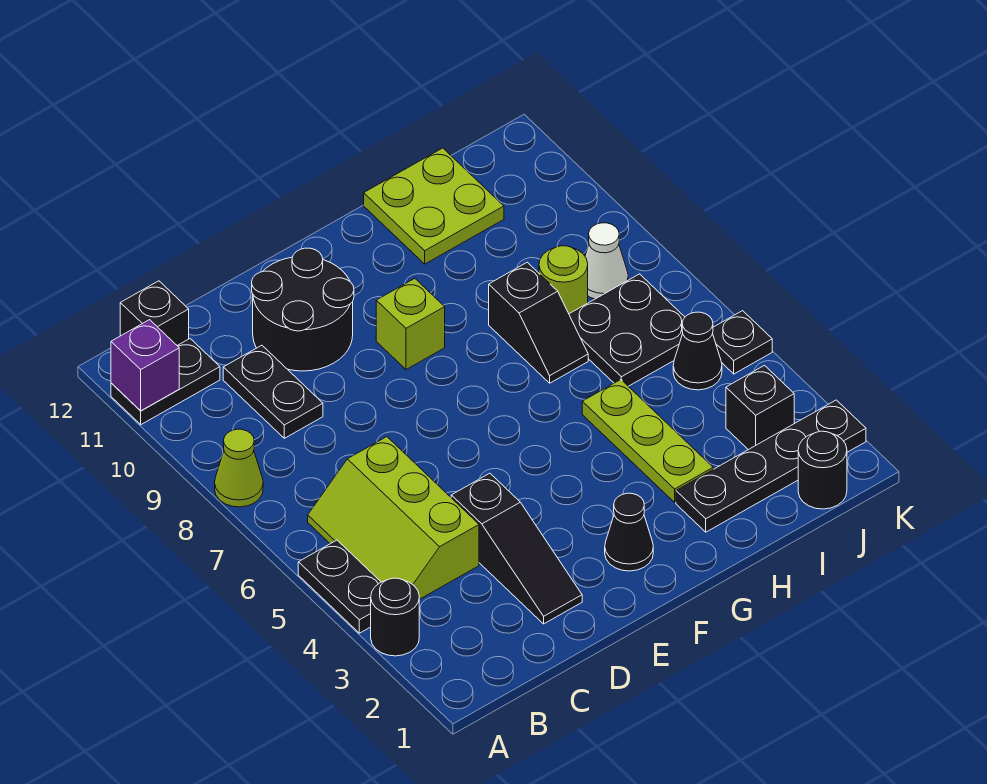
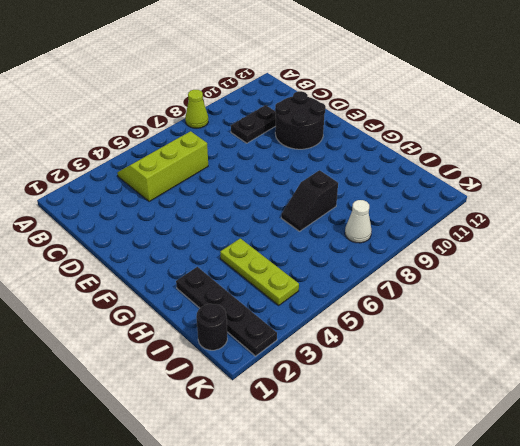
lime 1x3 plate [220,238,299,305] -> lime 1x3 plate turned to [582,380,713,502]
none -> black 1x1 round brick [371,578,419,656]
none -> black 1x2 plate [298,540,381,633]
none -> black 1x2 plate [111,339,220,425]

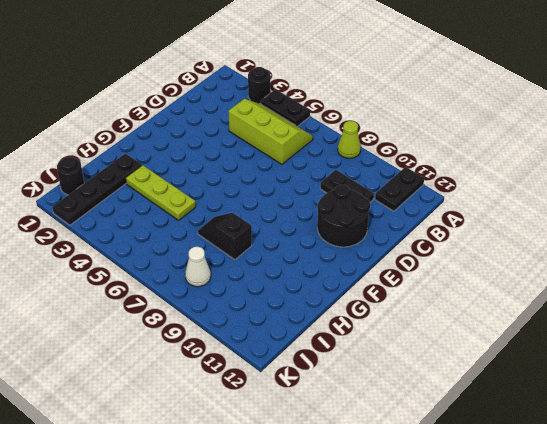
none -> black 1x1 brick [120,281,189,345]
none -> black 1x3 slope [451,473,582,624]
none -> black 1x1 cone [605,493,653,571]

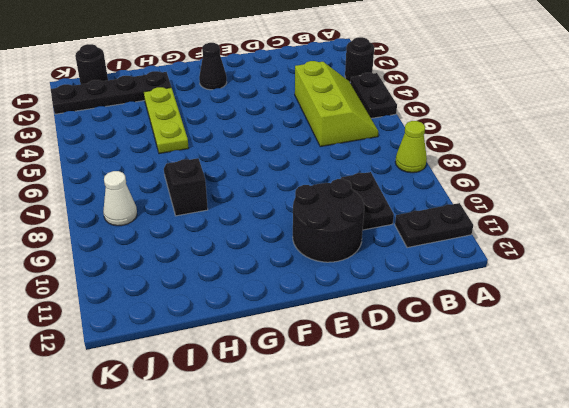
none -> black 1x1 brick [120,281,189,345]
none -> black 1x3 slope [451,473,582,624]
none -> lime 1x1 brick [376,279,445,370]

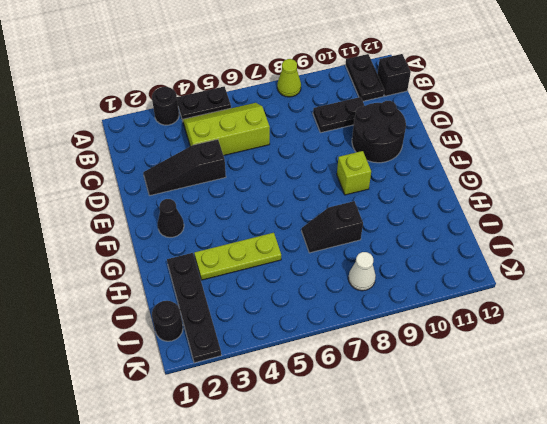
none -> lime 2x2 plate [364,148,504,264]
none -> black 2x2 plate [569,274,685,386]
none -> lime 1x1 round brick [539,246,588,314]

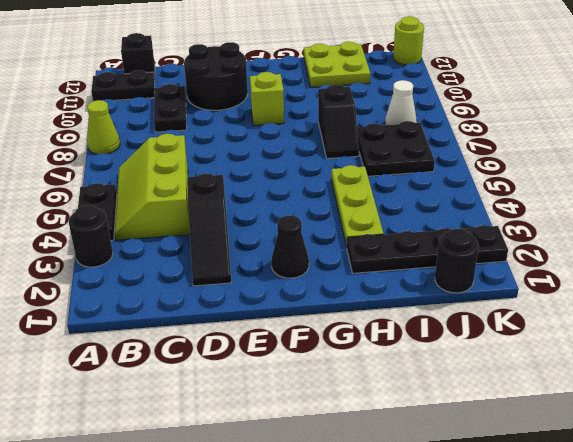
lime 1x1 round brick [393,16,424,65] -> lime 1x1 round brick moved to [539,246,588,314]
none -> black 1x1 brick [726,365,794,450]
none -> black 1x1 cone [673,312,722,390]
none -> black 1x1 plate [713,311,772,374]

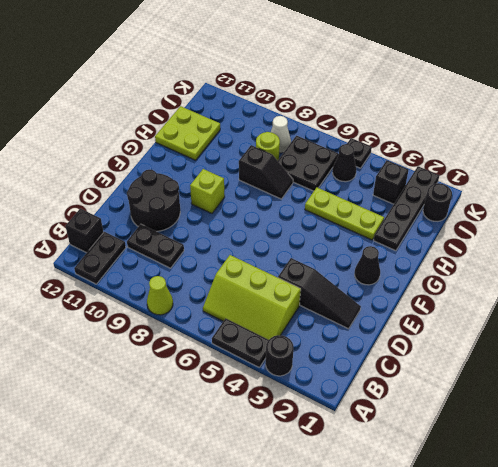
none -> purple 1x1 brick [111,320,179,411]

